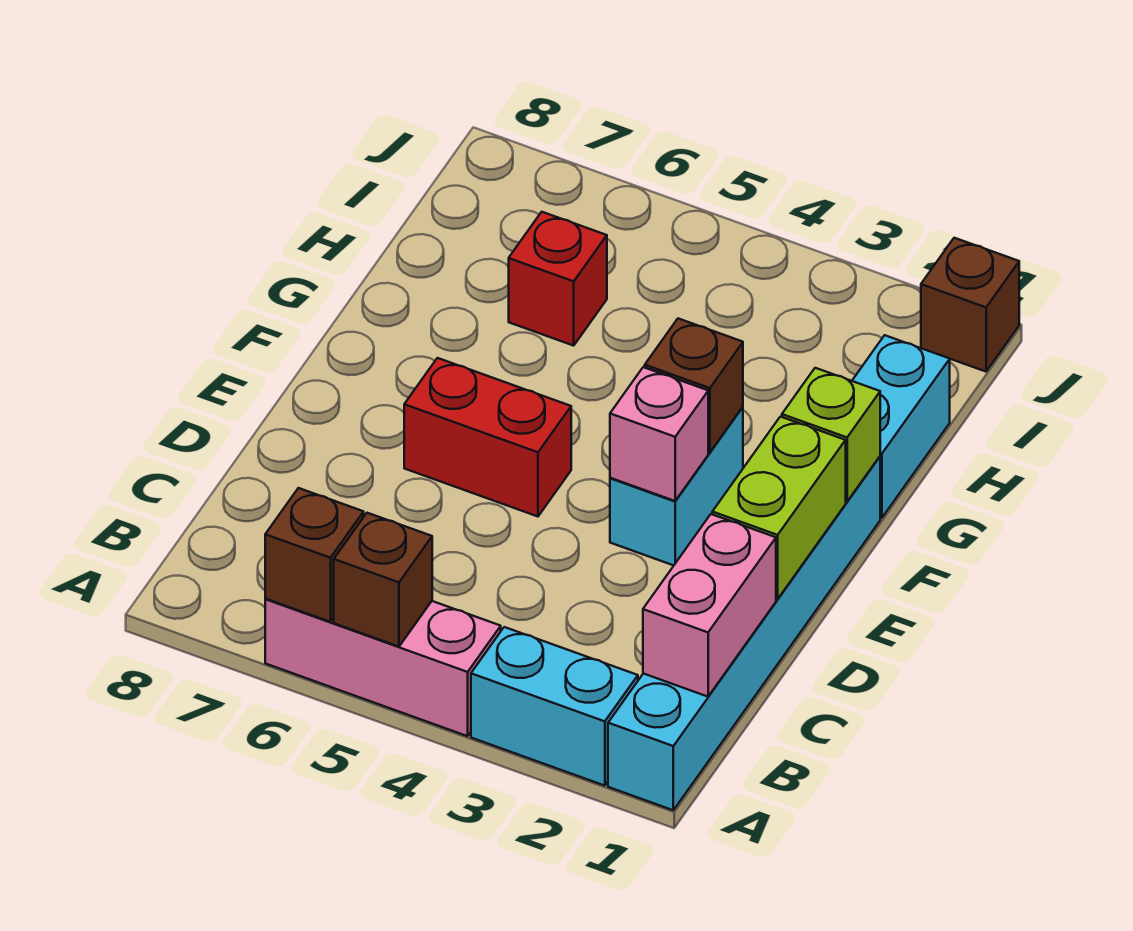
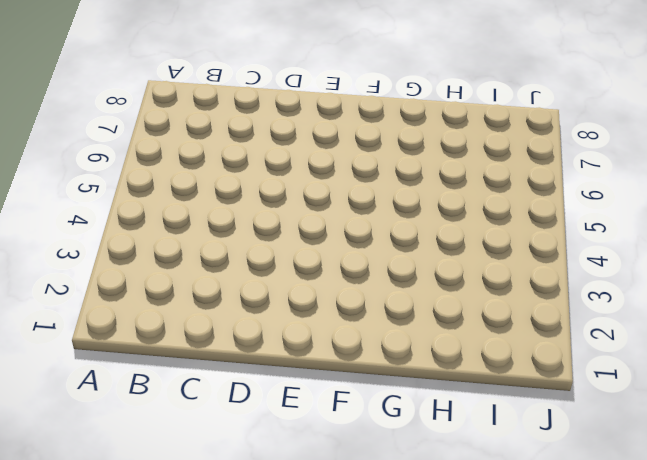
none -> cyan 1x6 brick [608,457,880,810]
none -> cyan 1x2 brick [471,627,638,786]
none -> pink 1x3 brick [265,599,501,736]

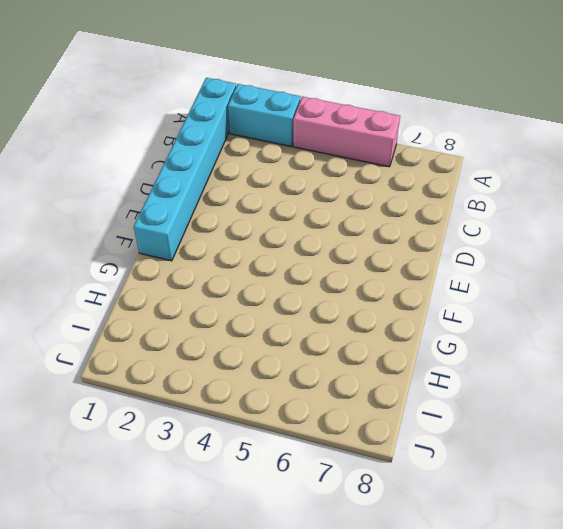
none -> cyan 1x2 brick [610,407,743,565]
none -> red 1x2 brick [404,358,571,516]
none -> cyan 1x2 brick [852,335,950,518]

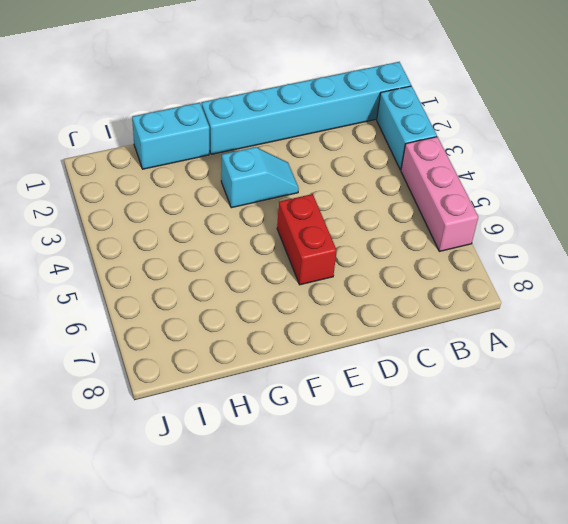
cyan 1x2 slope [221,147,299,208] -> cyan 1x2 brick [610,407,743,565]
none -> red 1x1 brick [509,212,607,346]
none -> brown 1x1 brick [921,238,1019,372]
none -> brown 1x1 brick [334,513,432,647]

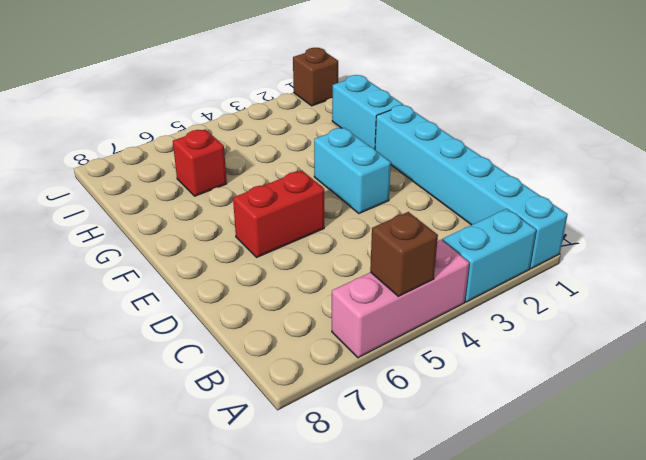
none -> brown 1x1 brick [265,488,364,622]
none -> pink 1x2 brick [643,514,776,697]
none -> lime 1x2 brick [712,417,846,599]

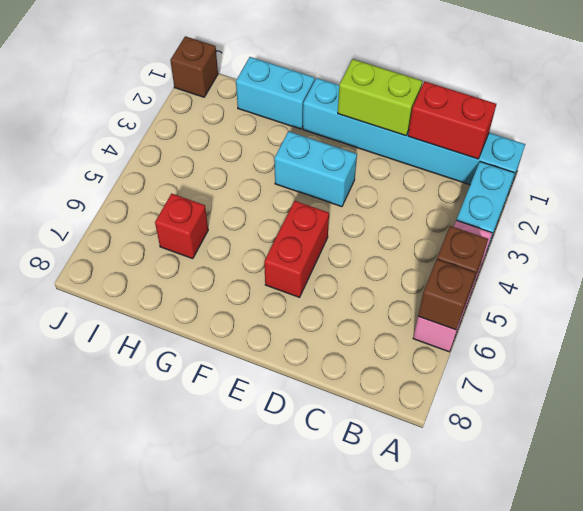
red 1x2 brick [408,81,496,159] -> pink 1x2 brick [643,514,776,697]
none -> pink 1x1 brick [610,367,708,501]
none -> lime 1x1 brick [782,368,880,502]
none -> brown 1x1 brick [645,319,743,452]

